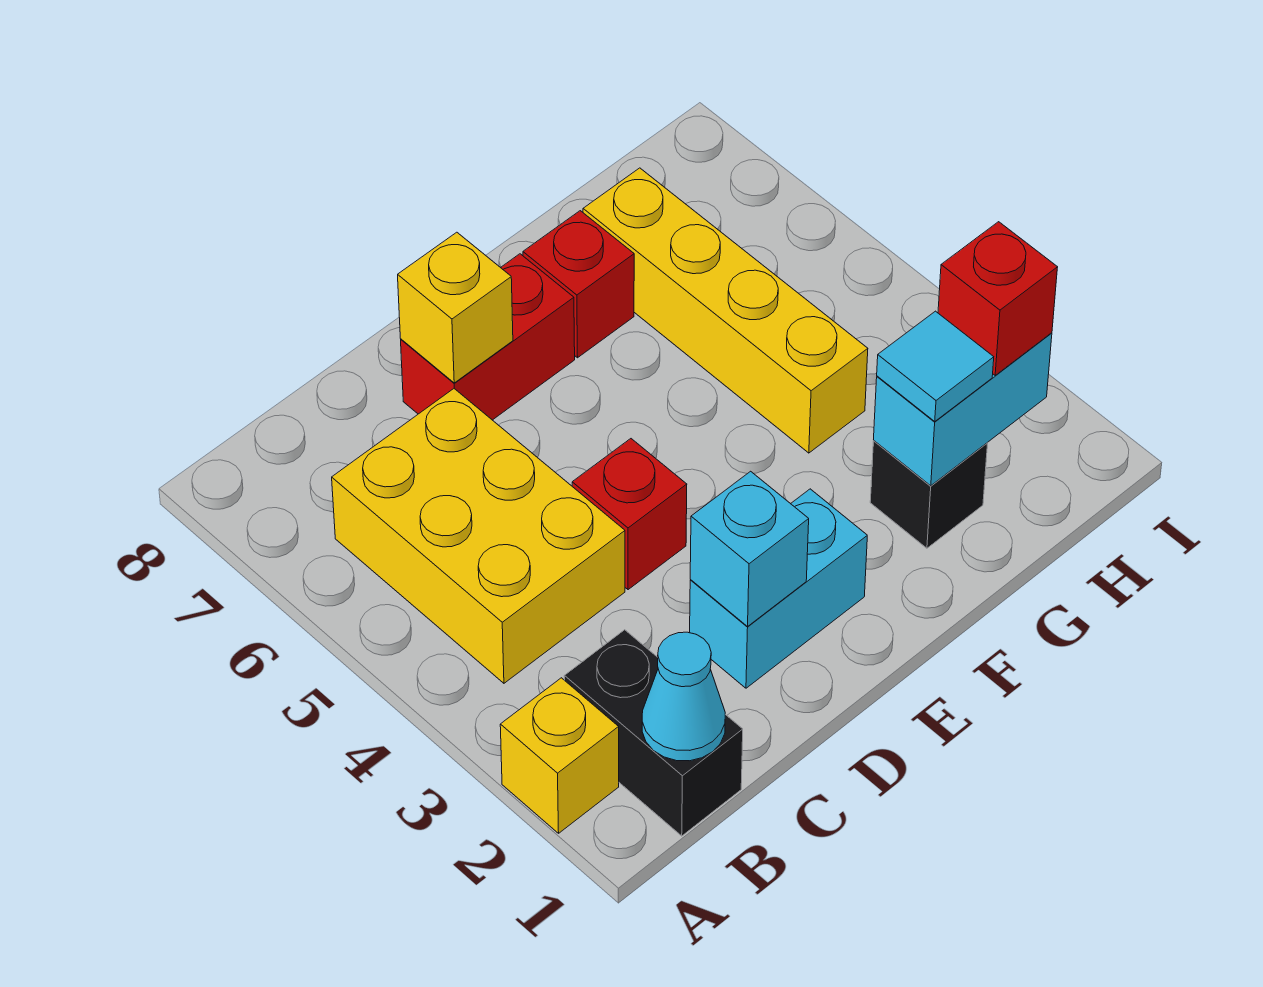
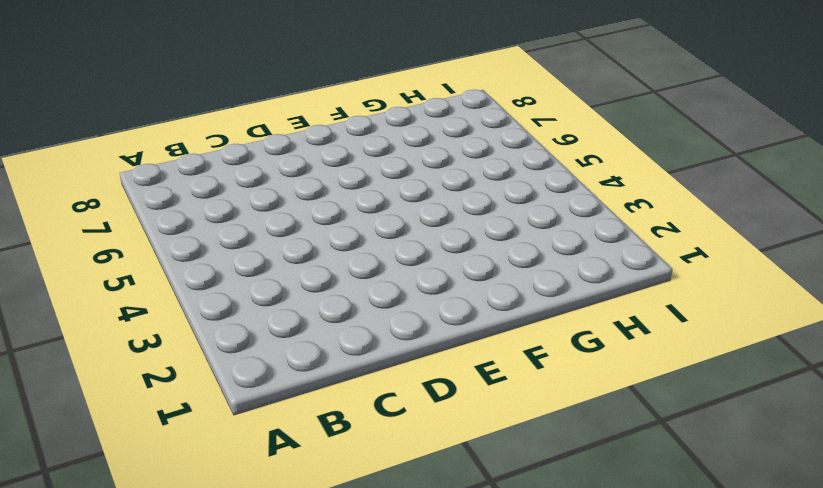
none -> yellow 1x1 brick [500,678,619,833]
none -> black 1x2 brick [564,630,743,836]
none -> yellow 2x3 brick [332,389,625,683]

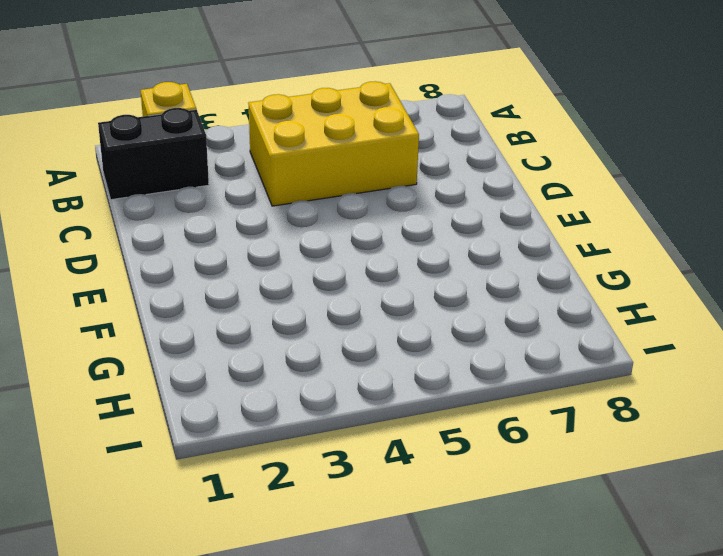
none -> cyan 1x2 brick [690,489,867,688]
none -> red 1x1 brick [572,439,687,590]
none -> red 1x2 brick [401,254,575,420]

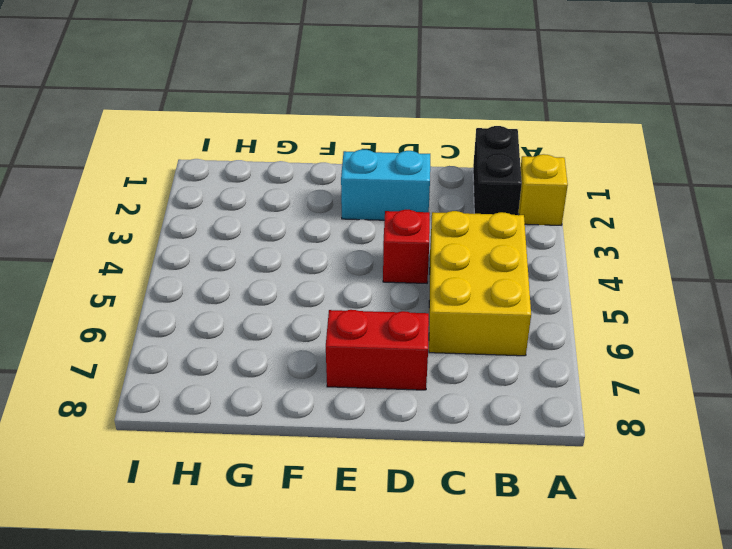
none -> red 1x1 brick [523,211,634,358]
none -> black 1x1 brick [870,441,988,548]
none -> yellow 1x4 brick [583,168,868,453]

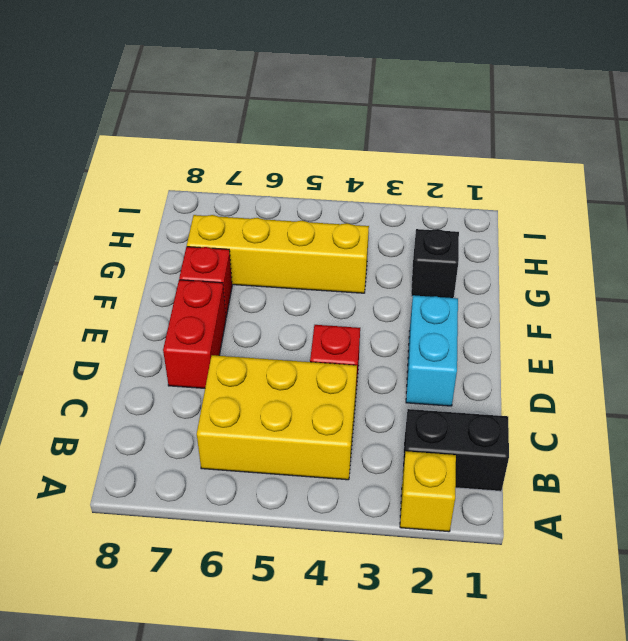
none -> cyan 1x1 cone [642,632,725,761]
none -> cyan 1x1 brick [690,471,809,626]
none -> yellow 1x1 brick [398,232,513,383]

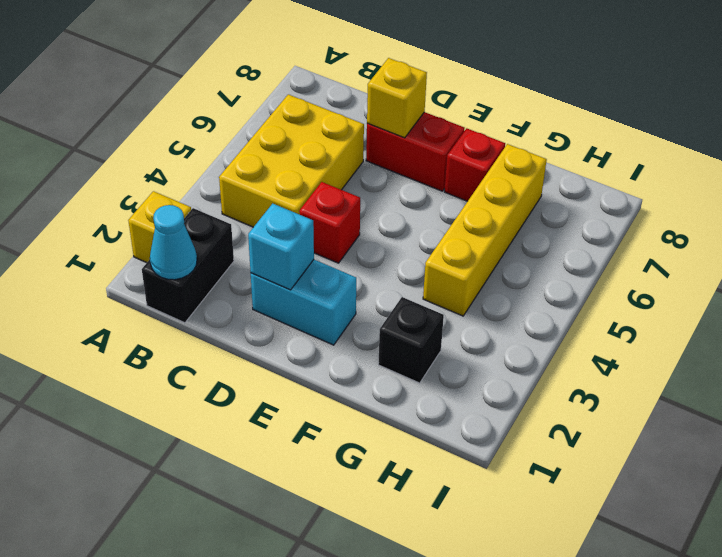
none -> cyan 1x2 brick [874,333,1052,486]
none -> cyan 1x1 tile [877,311,994,421]
none -> red 1x1 brick [938,222,1058,375]

